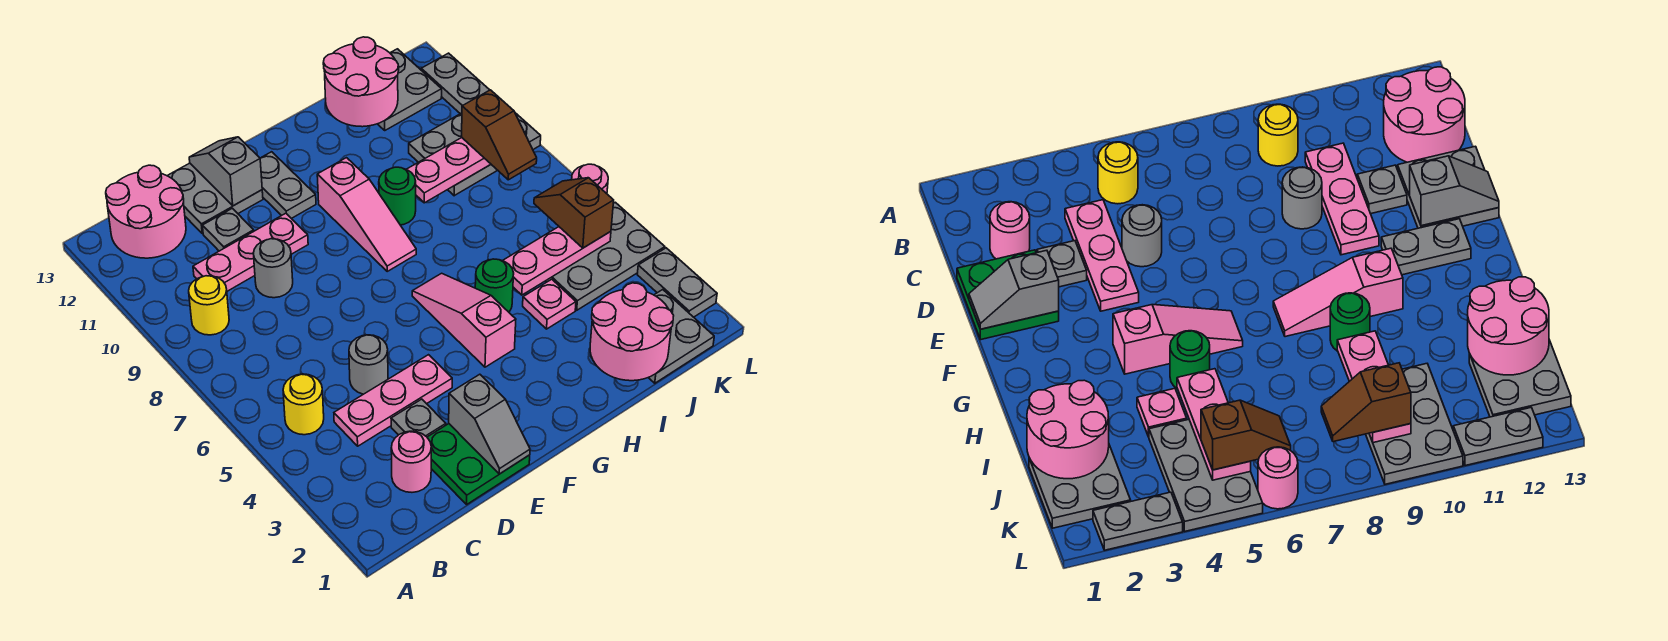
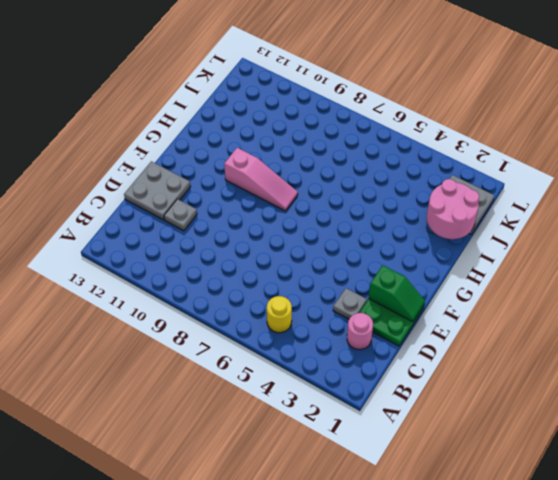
green 1x2 slope [369,265,425,322] -> grey 1x2 slope [449,374,530,474]
none -> yellow 1x1 round brick [189,276,229,335]
none -> pink 2x2 round brick [106,165,186,258]
none -> pink 1x3 plate [334,355,452,446]
none -> pink 1x3 plate [193,213,308,291]

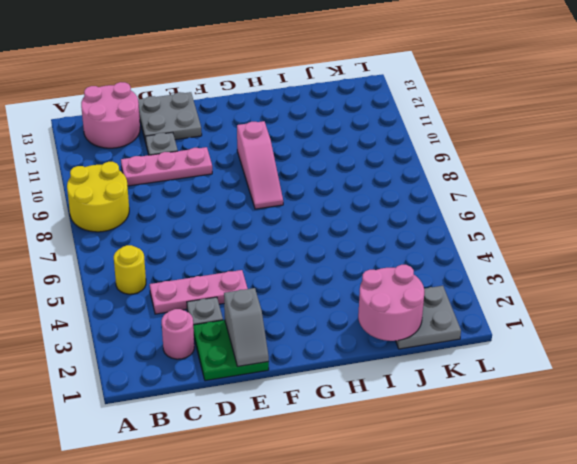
yellow 2x2 round brick [67,162,129,232] -> yellow 1x1 round brick [189,276,229,335]
none -> grey 1x1 round brick [349,335,388,394]
none -> grey 1x1 round brick [253,239,293,298]
none -> grey 1x2 plate [260,152,316,219]
none -> pink 1x3 slope [412,273,516,367]

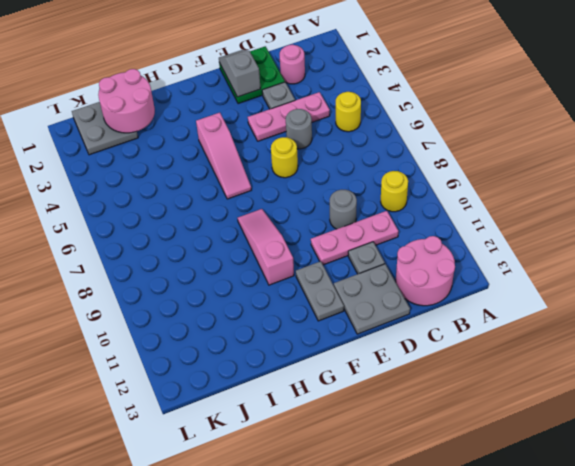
yellow 1x1 round brick [271,137,298,178] -> none
none -> green 1x1 round brick [475,259,514,312]
none -> green 1x1 round brick [379,167,416,225]
none -> pink 1x1 plate [523,279,576,329]
none -> grey 2x3 plate [546,202,665,310]

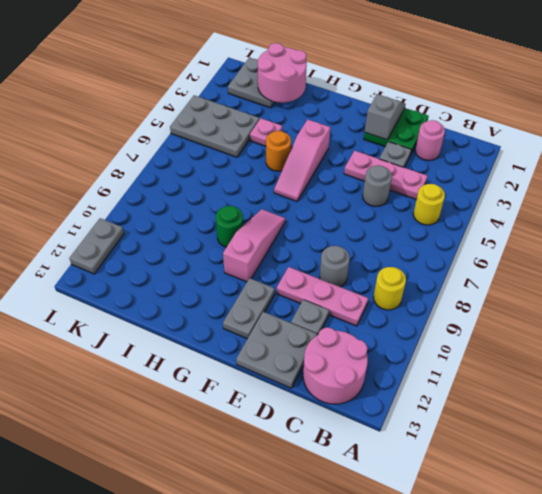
orange 1x1 round brick [266,131,291,171] -> green 1x1 round brick [475,259,514,312]
none -> grey 2x3 plate [409,113,541,196]
none -> grey 2x2 plate [378,49,442,130]
none -> grey 1x2 plate [637,248,717,317]
none -> pink 1x1 round brick [572,164,608,194]

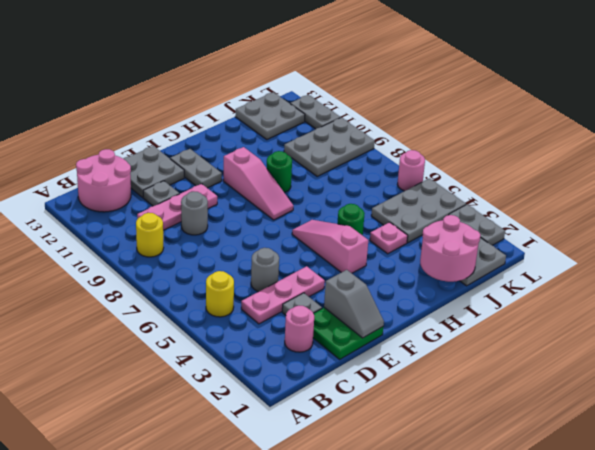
none -> grey 1x2 slope [189,137,262,206]
none -> pink 1x3 plate [503,227,611,295]
none -> pink 1x3 plate [406,138,491,203]
none -> pink 2x2 round brick [323,37,399,127]

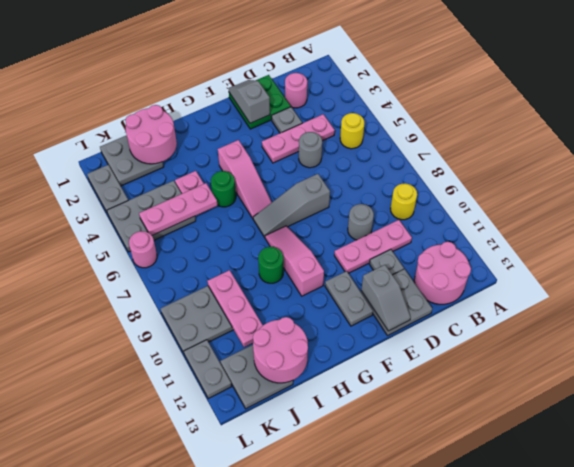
grey 1x3 slope [253,174,330,237] -> none
pink 1x3 plate [207,270,263,347] -> pink 1x3 plate turned to [406,138,491,203]
none -> brown 1x2 slope [534,178,614,248]
none -> brown 1x2 slope [462,90,537,180]

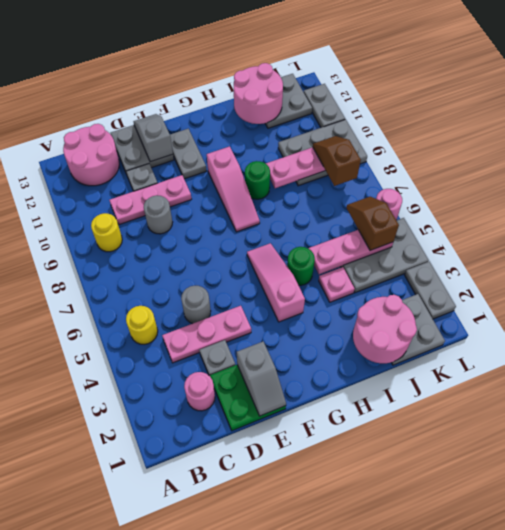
brown 1x2 slope [313,136,361,186] -> brown 1x2 slope turned to [462,90,537,180]

